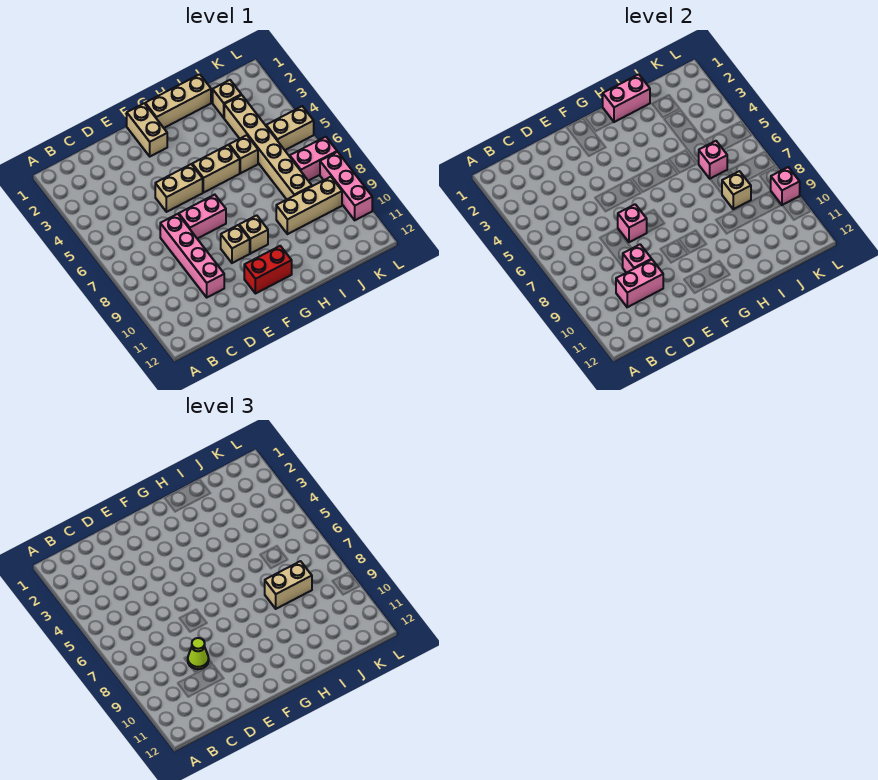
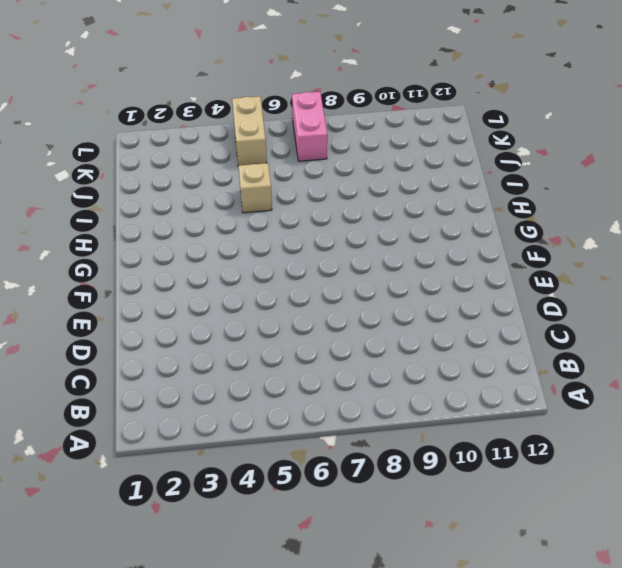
none -> pink 1x4 brick [160,214,224,297]
none -> tan 1x2 brick [155,164,203,212]
none -> pink 1x2 brick [179,195,226,239]

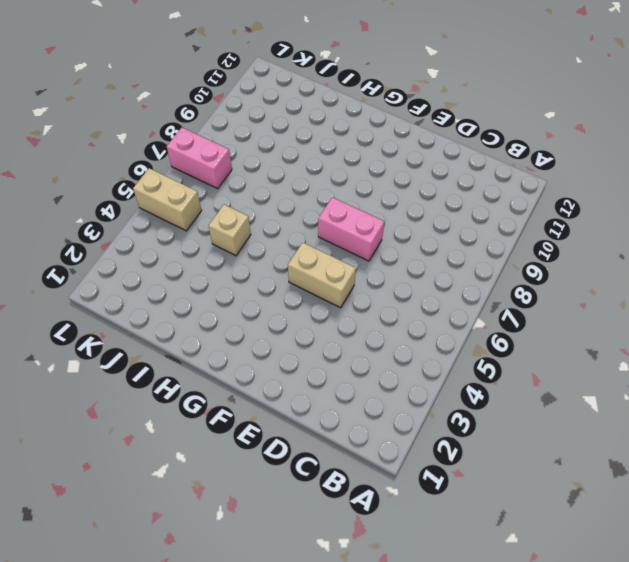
none -> pink 1x4 brick [160,214,224,297]
none -> tan 1x2 brick [127,103,167,156]
none -> tan 1x1 brick [221,225,250,263]

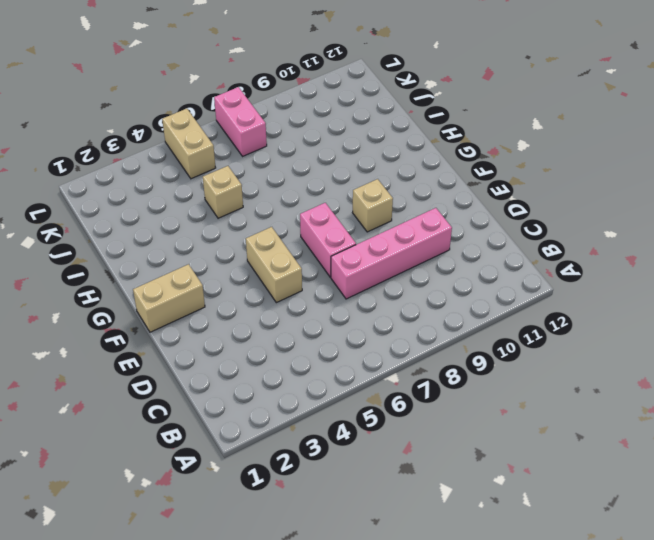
none -> red 1x2 brick [244,246,292,294]
none -> tan 1x3 brick [145,74,211,128]
none -> tan 1x2 brick [192,145,240,193]

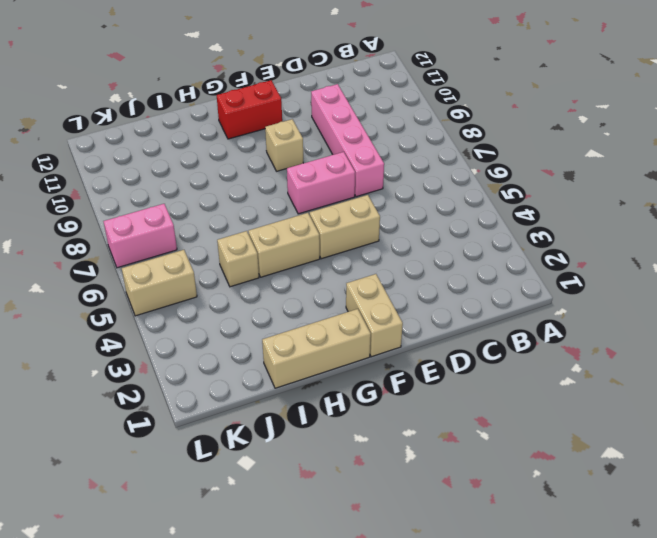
none -> tan 1x1 brick [239,215,268,254]
none -> tan 1x3 brick [276,177,342,234]
none -> tan 1x1 brick [213,80,241,118]

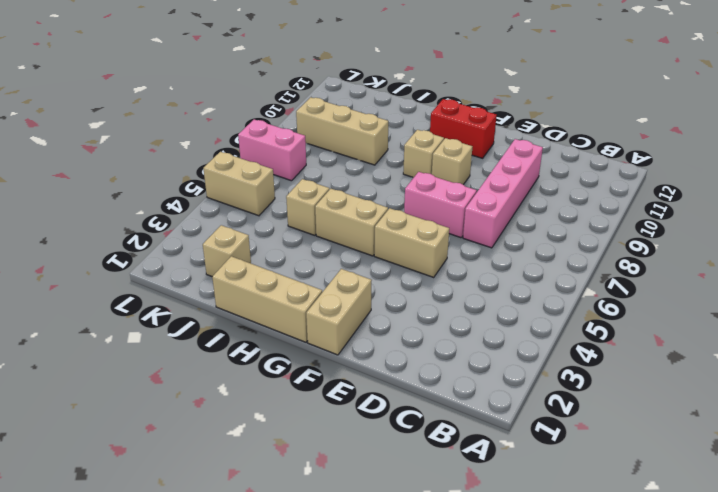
none -> tan 1x6 brick [224,95,312,199]
none -> pink 1x3 brick [320,152,372,220]
none -> pink 1x2 brick [616,260,663,307]

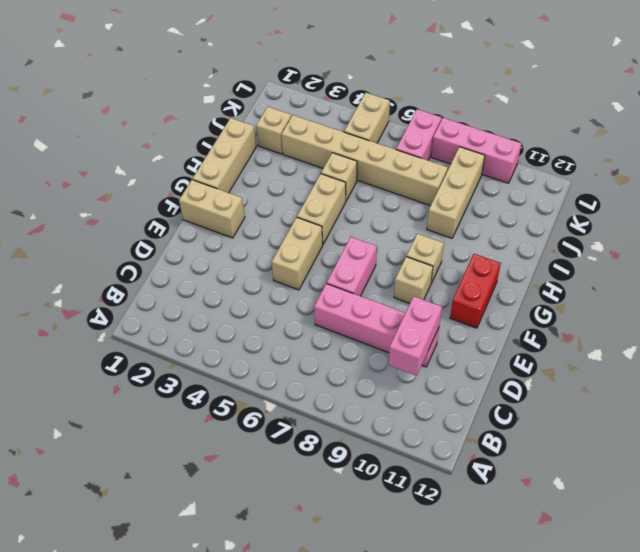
none -> pink 1x1 brick [623,244,652,273]
none -> pink 1x1 brick [618,204,647,242]
none -> pink 1x2 brick [603,74,650,122]

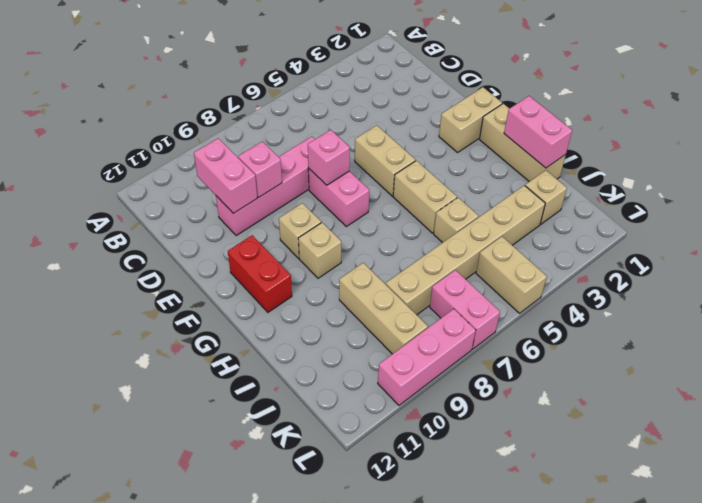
none -> pink 1x1 brick [699,141,727,179]
none -> tan 1x1 brick [722,171,751,209]
none -> pink 1x1 brick [771,167,800,205]

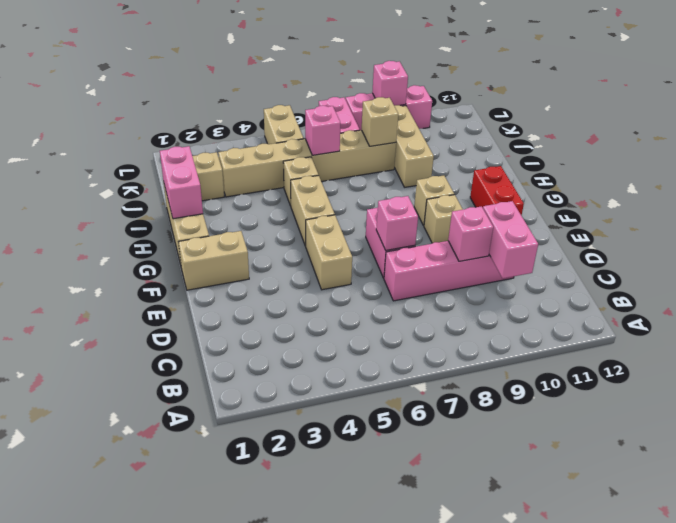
none -> lime 1x1 cone [188,638,209,669]
none -> tan 1x2 brick [265,561,312,609]

